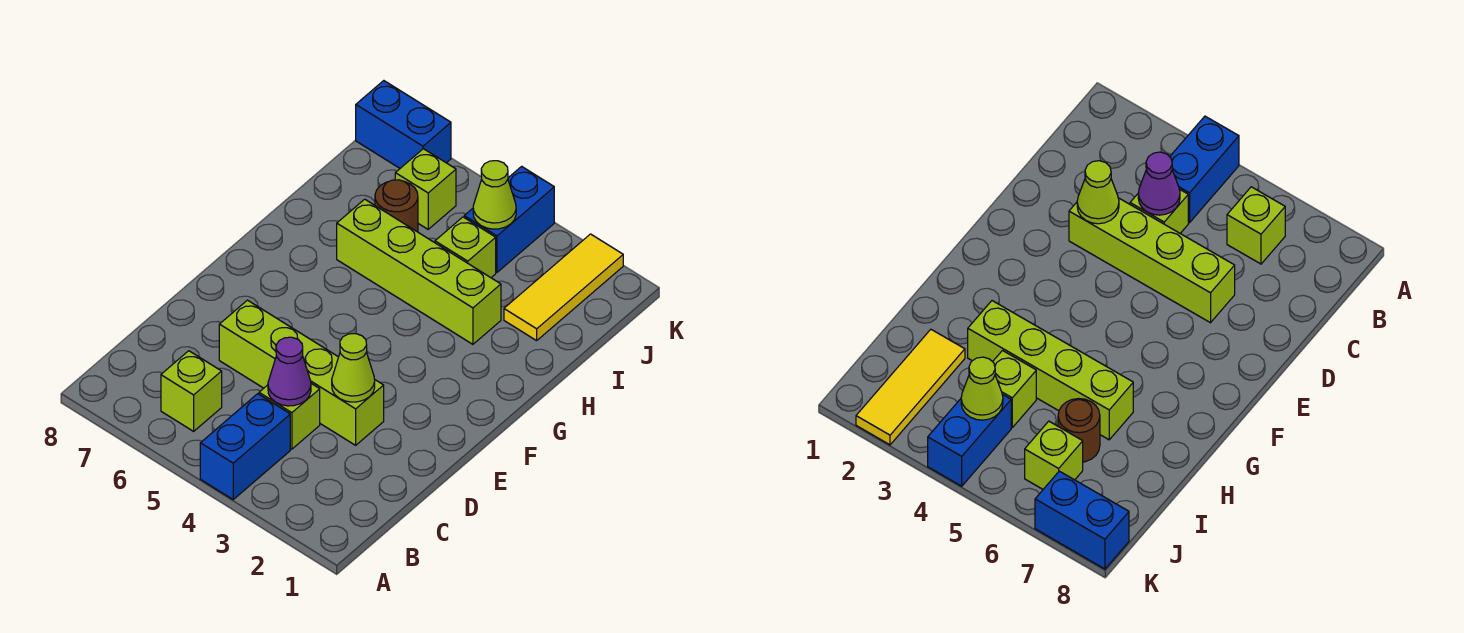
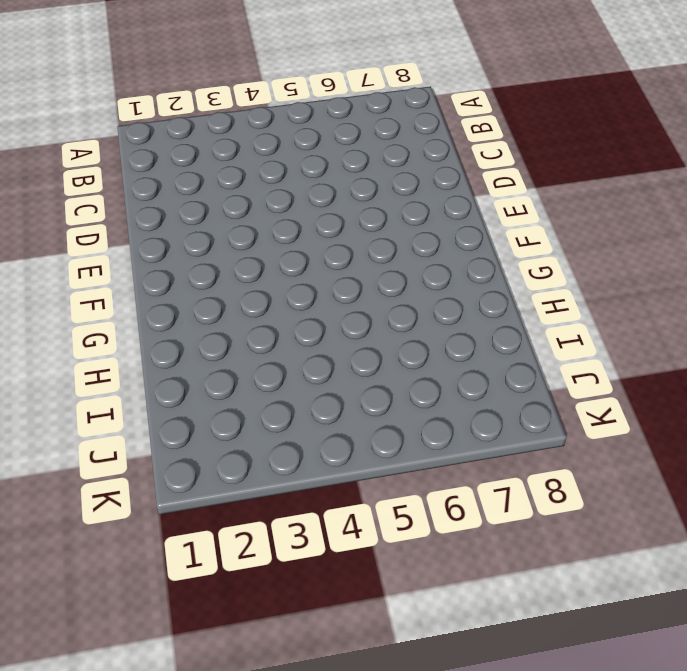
none -> blue 1x2 brick [200,394,290,499]
none -> lime 1x1 brick [161,351,222,431]
none -> lime 1x1 brick [259,384,320,449]

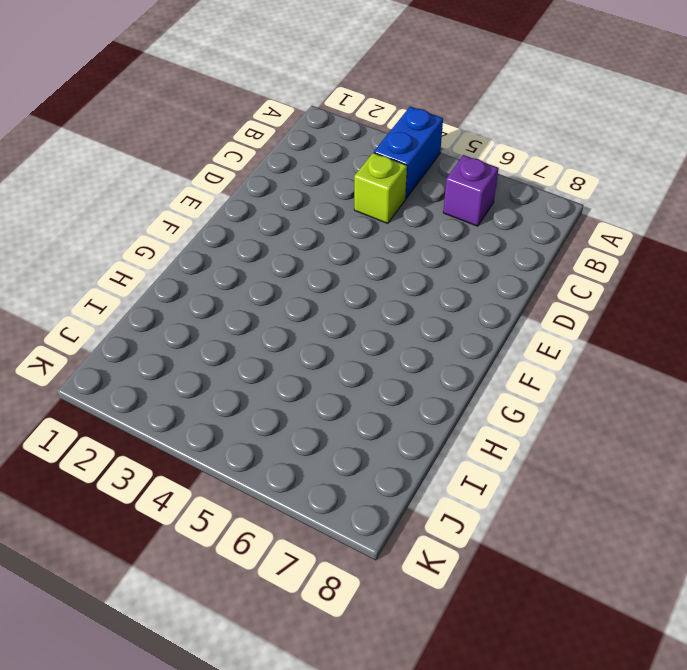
purple 1x1 brick [443,155,499,226] -> lime 1x1 brick [161,351,222,431]
none -> lime 1x4 brick [219,300,384,445]
none -> lime 1x4 brick [337,199,501,344]
none -> yellow 1x3 tile [504,234,623,341]

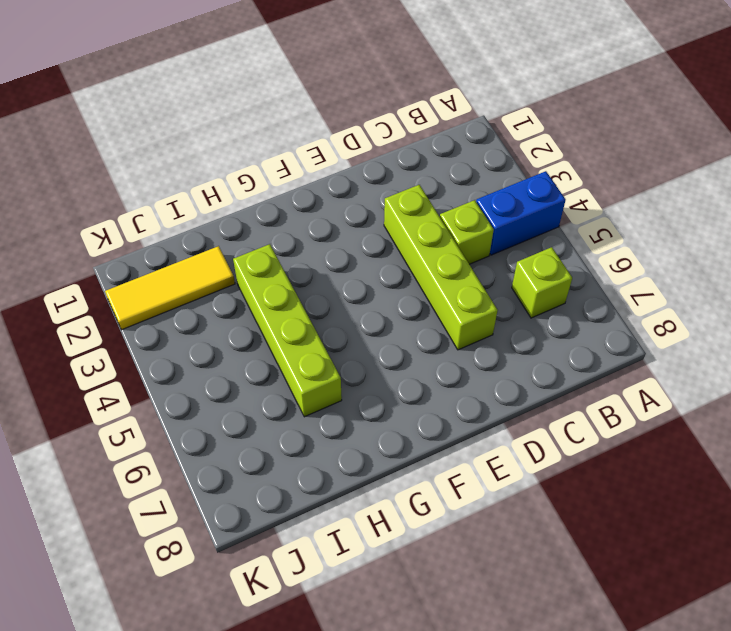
none -> lime 1x1 brick [435,217,496,278]
none -> brown 1x1 round brick [375,180,418,232]
none -> blue 1x2 brick [464,166,554,272]

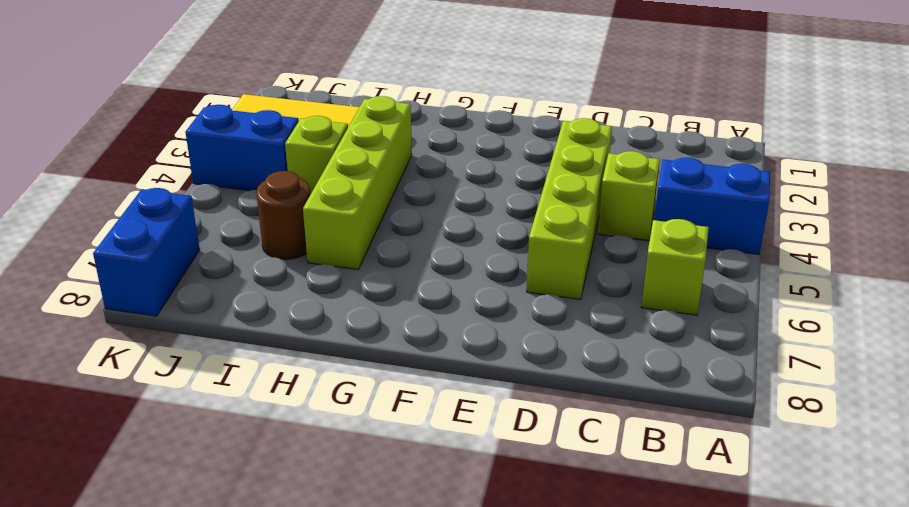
none -> lime 1x1 brick [395,149,456,229]
none -> purple 1x1 cone [268,337,311,406]
none -> lime 1x1 cone [332,334,375,402]

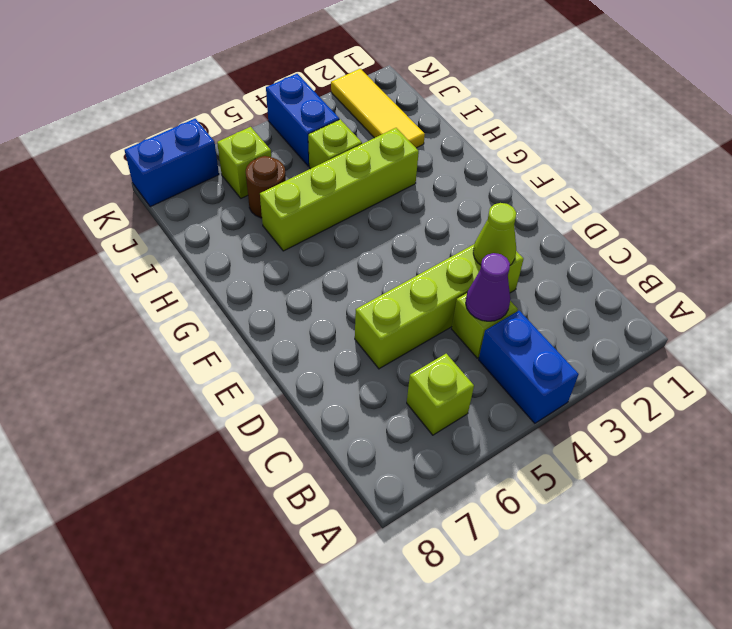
none -> lime 1x1 cone [473,161,516,229]

